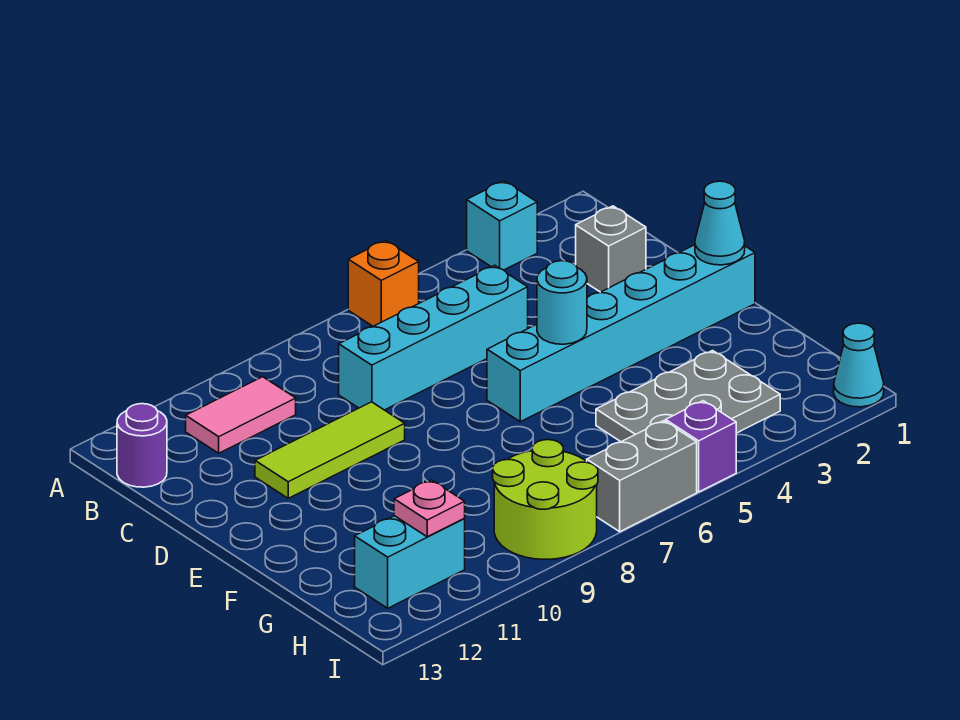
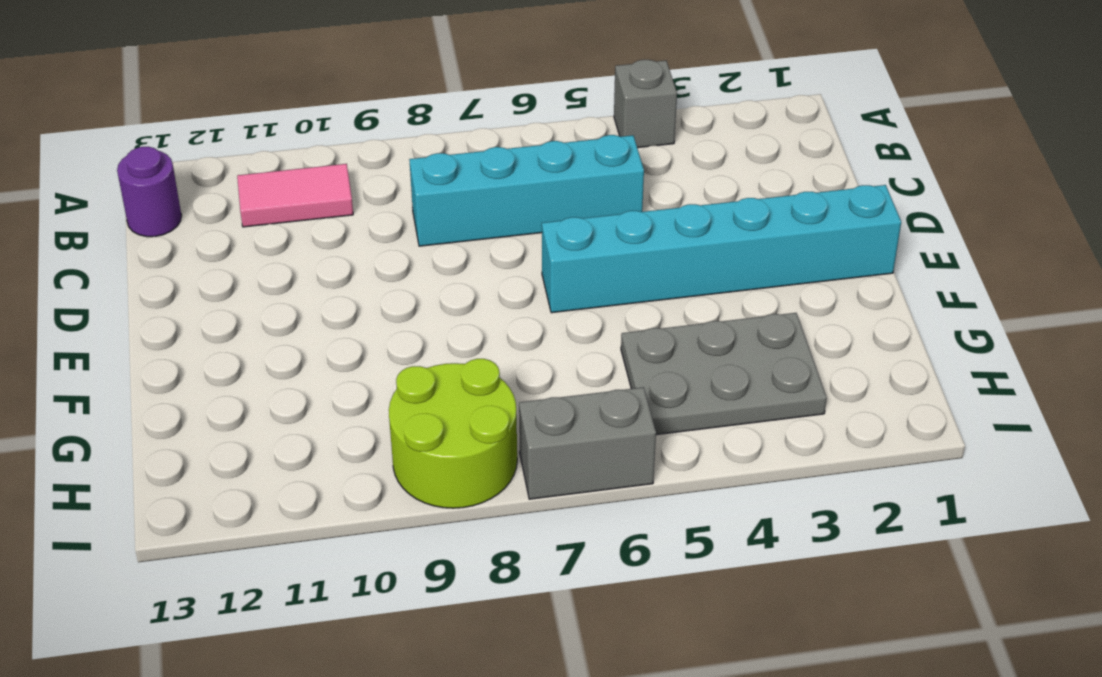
grey 1x1 brick [614,60,677,148] -> grey 1x1 brick moved to [576,206,646,292]
none -> cyan 1x1 brick [467,181,537,270]
none -> orange 1x1 brick [348,240,419,326]
none -> lime 1x3 tile [255,402,405,498]

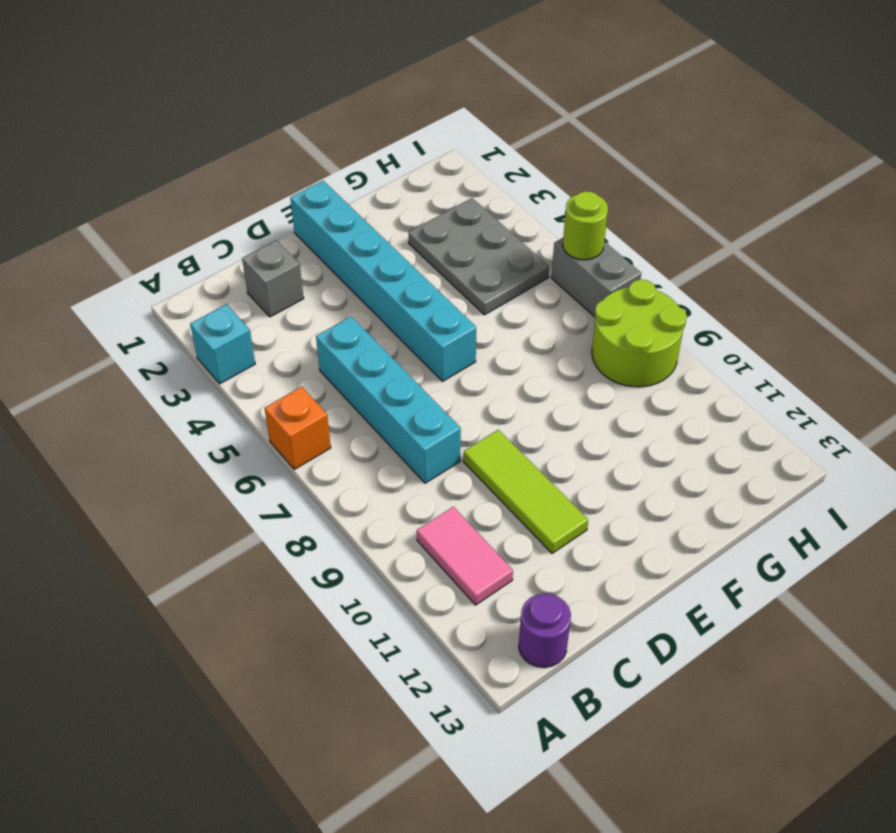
lime 1x1 round brick [563,191,608,260] -> none
none -> cyan 1x2 brick [355,516,465,608]
none -> cyan 1x1 cone [834,323,884,407]
none -> purple 1x1 brick [666,401,736,492]

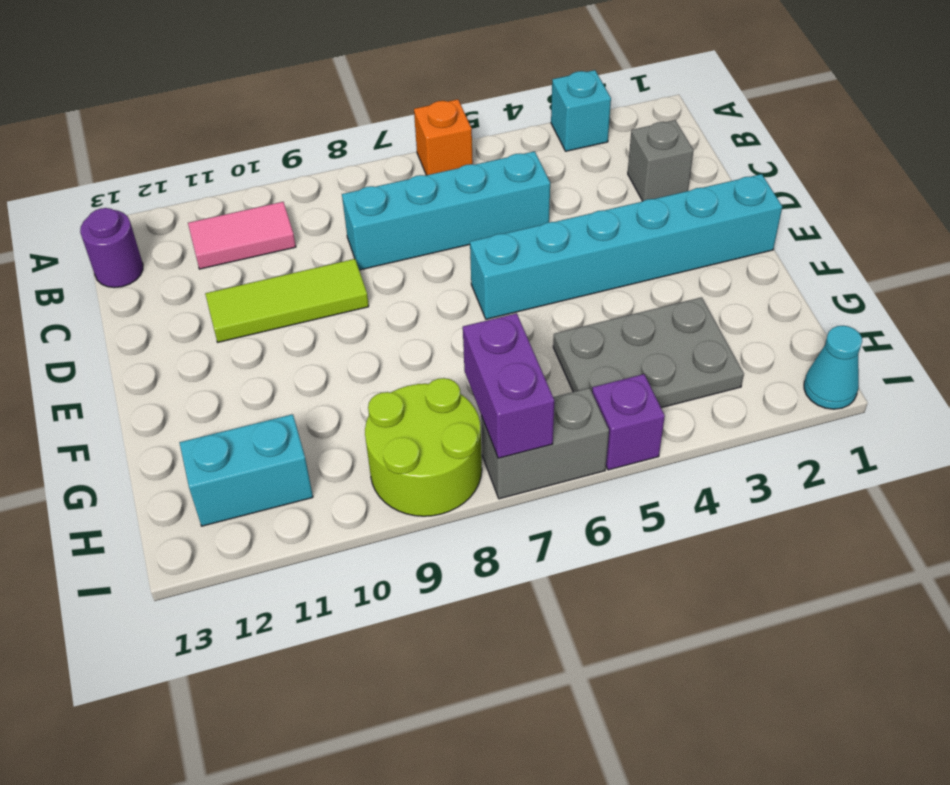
purple 1x2 brick [463,313,554,458] -> none
none -> cyan 1x1 cone [695,181,745,265]
none -> cyan 1x1 round brick [537,261,587,344]
none -> pink 1x1 plate [394,480,465,537]

